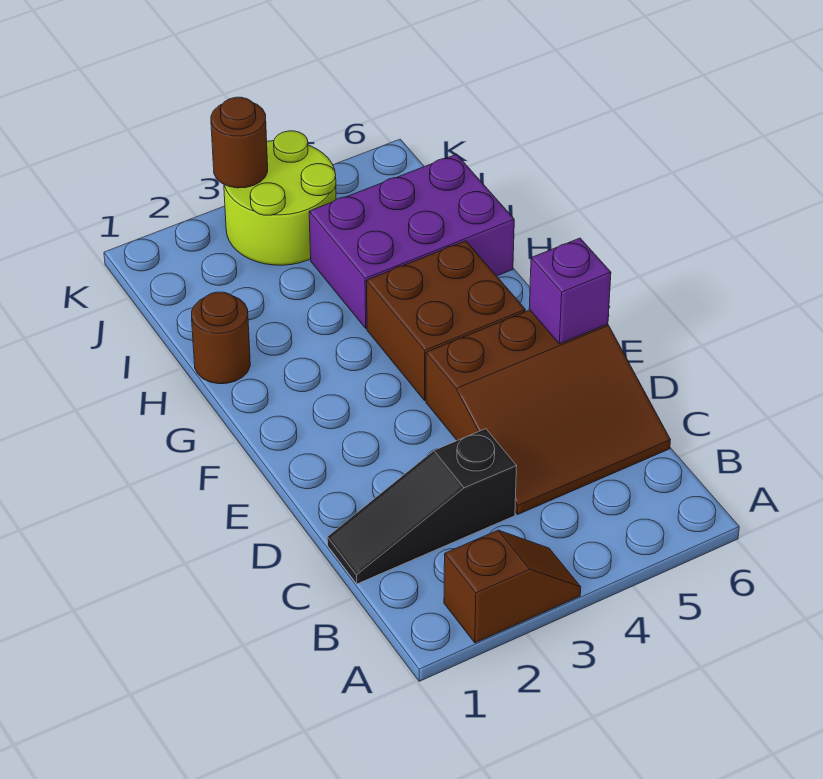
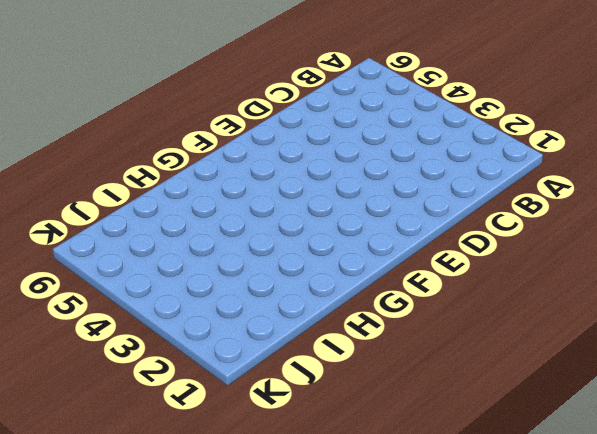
none -> brown 1x2 slope [444,530,581,643]
none -> black 1x3 slope [327,429,517,584]

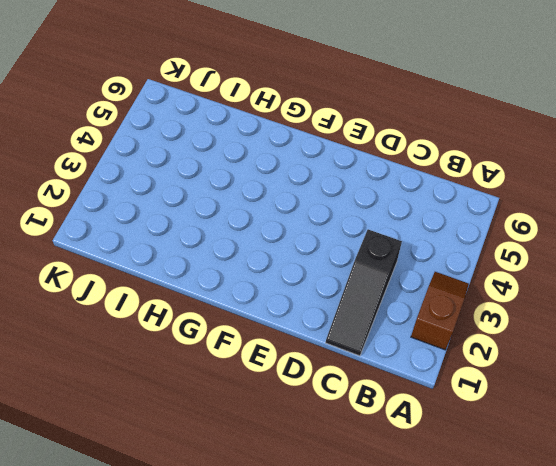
none -> brown 3x3 slope [426,310,670,515]
none -> brown 2x2 brick [366,241,525,400]

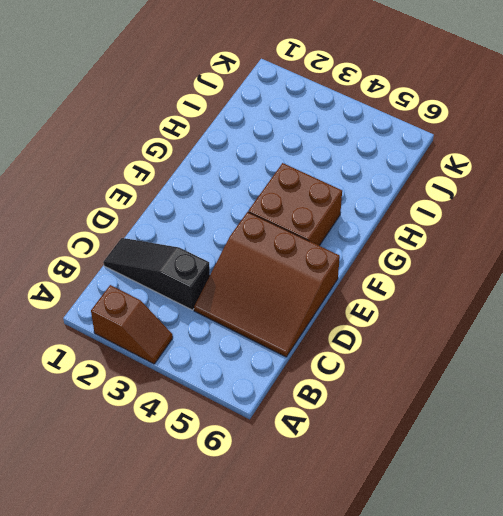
none -> brown 1x1 round brick [192,292,250,384]
none -> purple 2x3 brick [309,154,514,328]

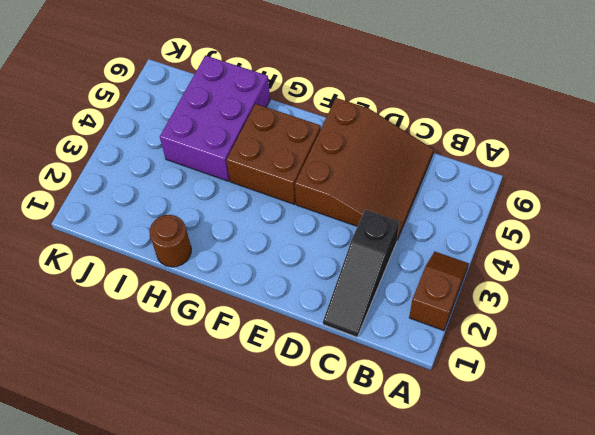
none -> lime 2x2 round brick [224,131,336,265]
none -> purple 1x1 brick [529,238,611,344]

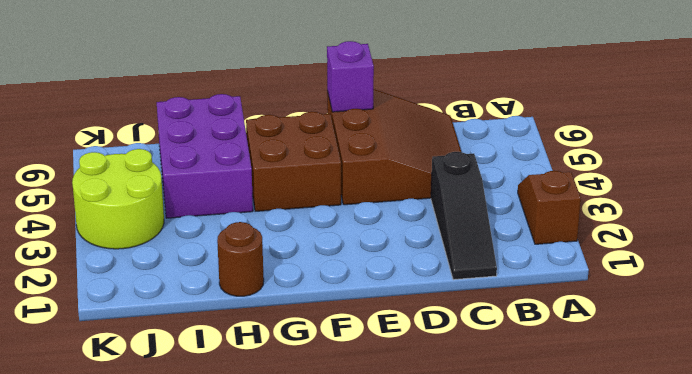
none -> brown 1x1 round brick [211,97,268,188]

